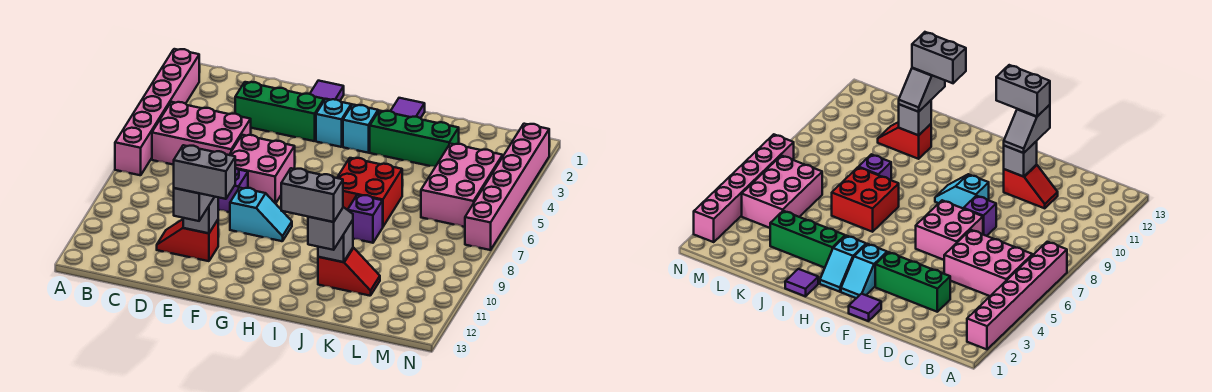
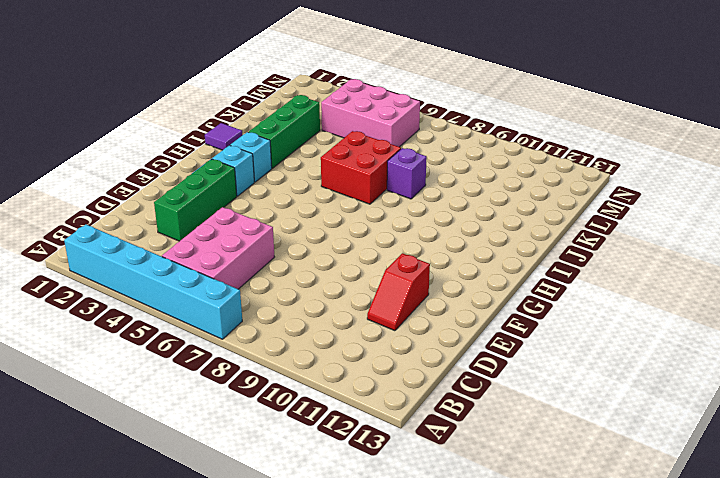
cyan 1x6 brick [64,225,242,339] -> pink 1x6 brick [115,49,199,175]
none -> pink 2x2 brick [230,135,295,204]
none -> purple 1x1 brick [218,168,248,212]
none -> purple 1x1 tile [310,81,344,101]

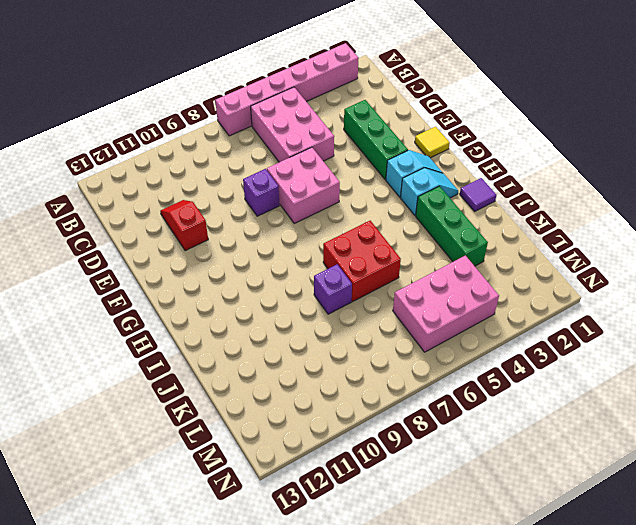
yellow 1x1 tile [415,127,450,158] -> purple 1x1 tile [310,81,344,101]
none -> cyan 1x2 slope [230,188,292,241]
none -> red 1x2 slope [318,248,380,296]
none -> pink 1x6 brick [465,124,549,250]

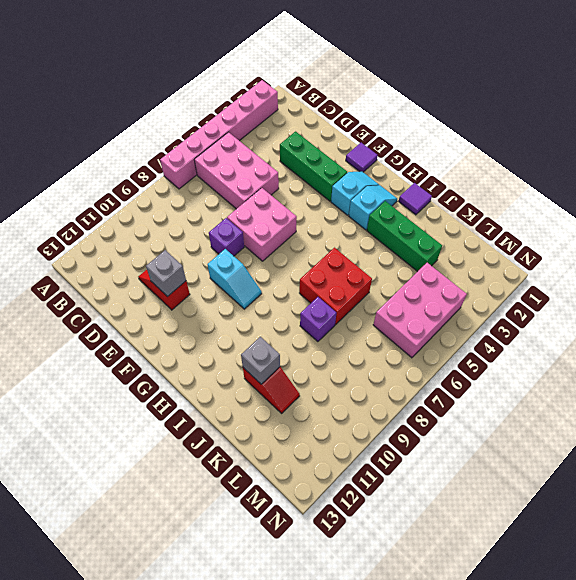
none -> pink 1x6 brick [465,124,549,250]
none -> grey 1x2 slope [174,188,214,221]
none -> grey 1x2 slope [308,207,353,250]

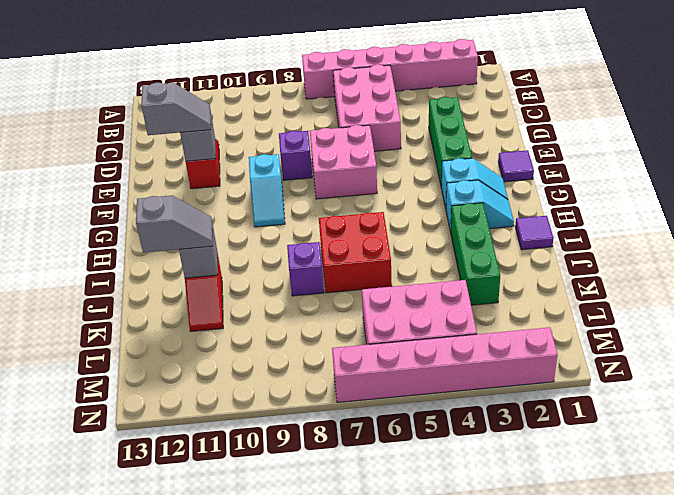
none -> grey 1x2 brick [174,145,235,199]
none -> grey 1x2 brick [281,168,343,222]

